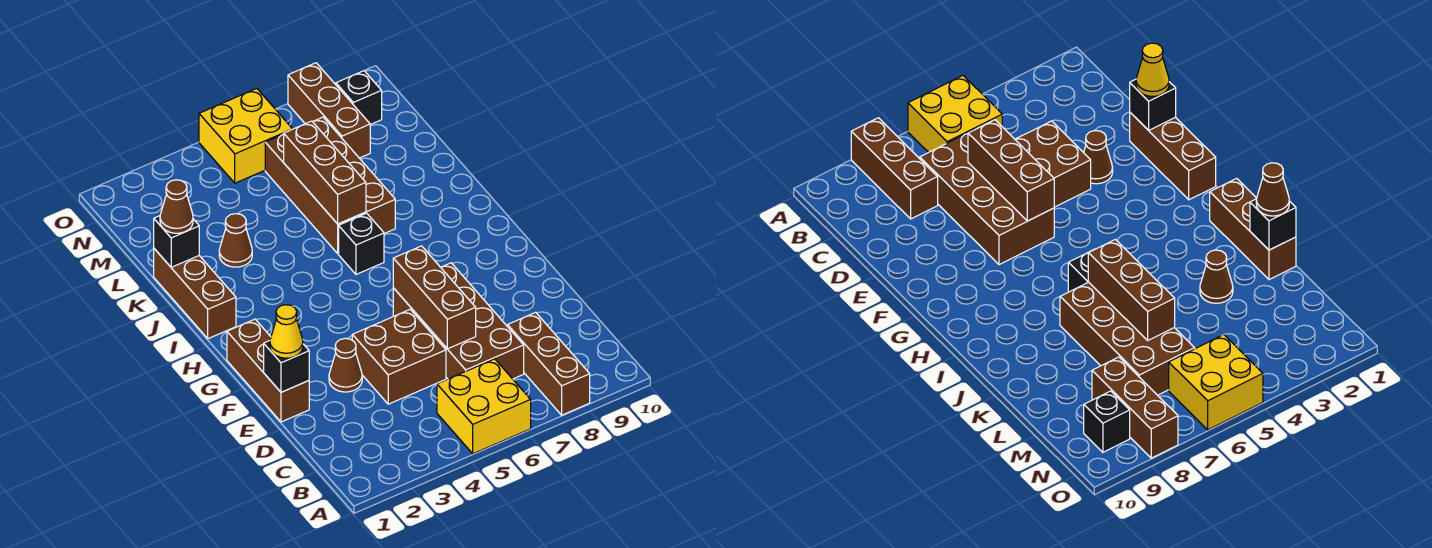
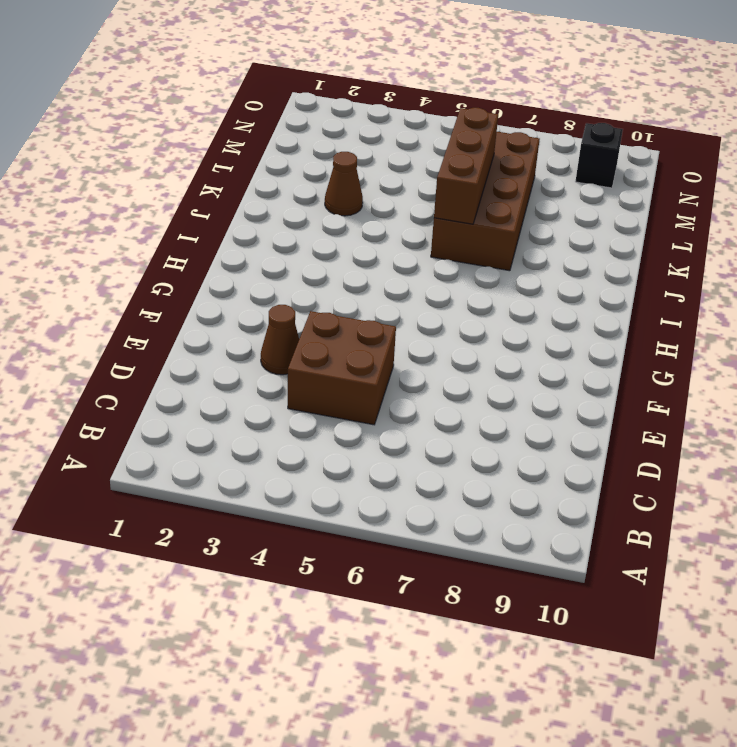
none -> yellow 2x2 brick [437,359,531,454]
none -> brown 1x3 brick [508,312,590,415]
none -> brown 2x4 brick [393,263,524,379]

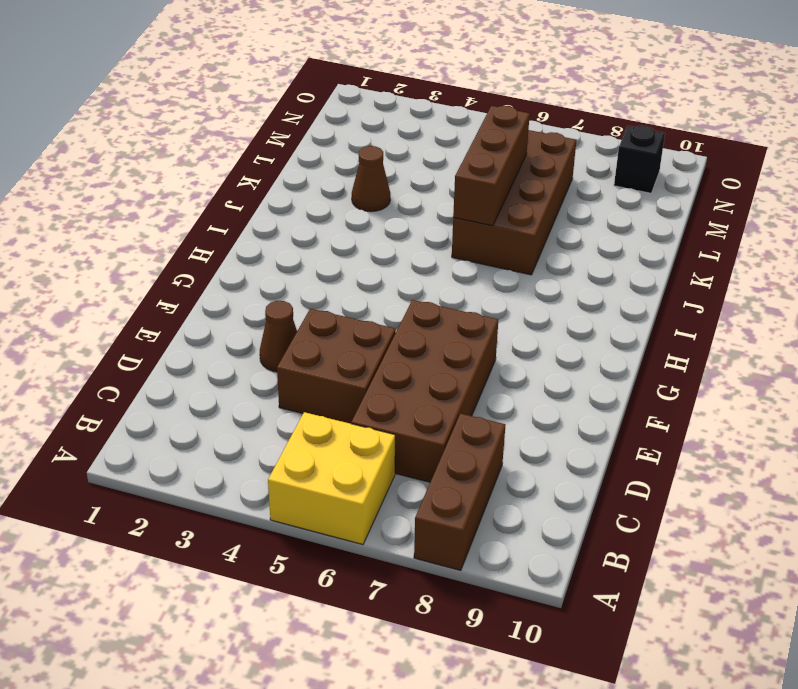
none -> brown 1x3 brick [227,319,309,422]
none -> brown 1x3 brick [154,249,236,339]
none -> black 1x1 brick [339,213,384,274]

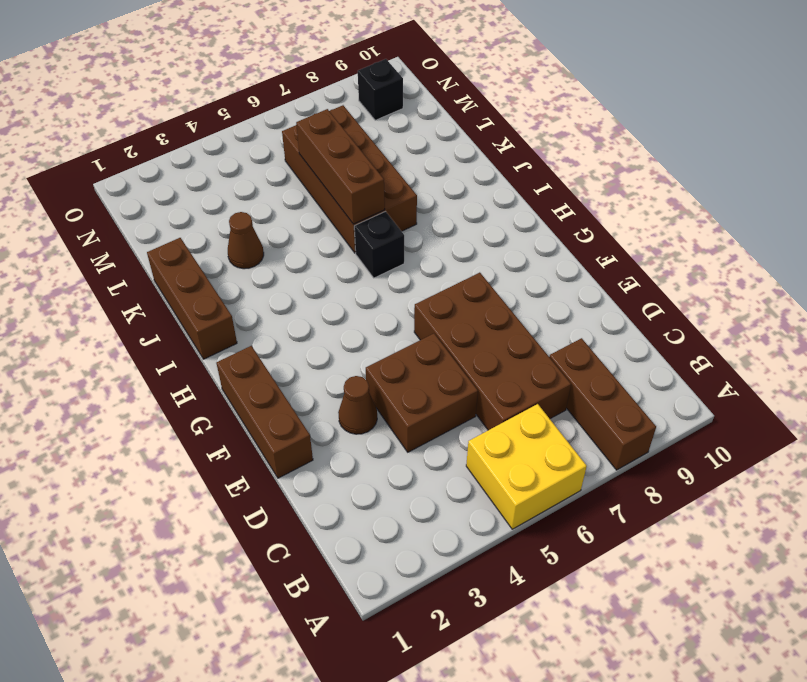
none -> brown 1x3 brick [288,63,370,158]
none -> yellow 2x2 brick [199,88,292,183]
none -> brown 1x3 brick [393,246,476,349]

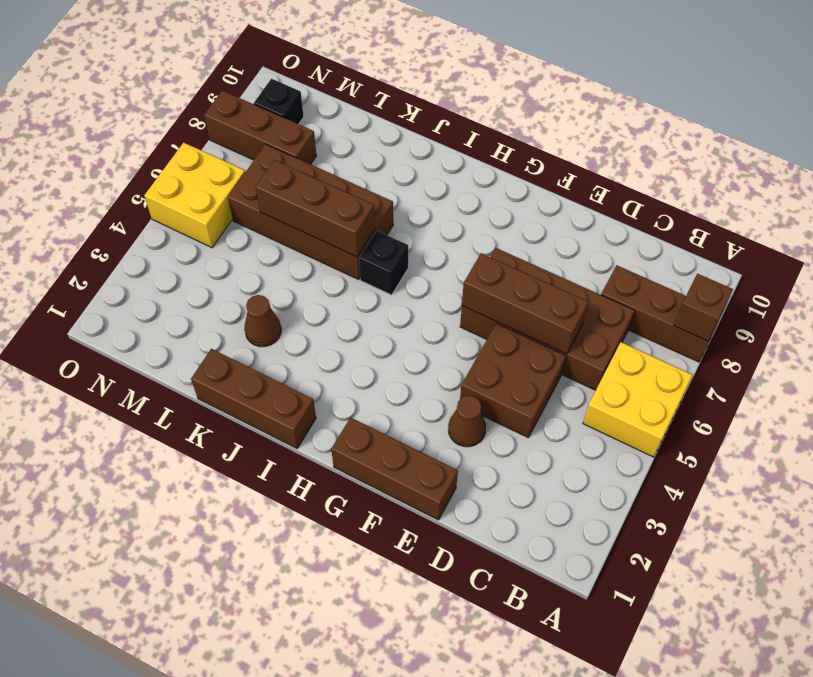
brown 1x1 brick [674,274,733,341] -> none
none -> black 1x1 brick [264,341,309,392]
none -> black 1x1 brick [154,216,199,267]
none -> yellow 1x1 cone [270,305,303,358]

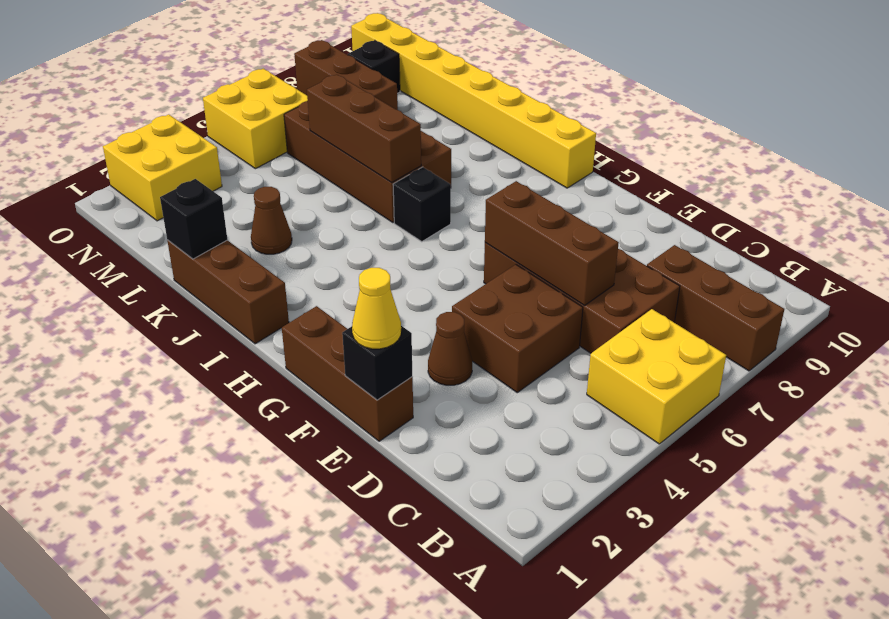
yellow 1x8 brick [351,13,596,188] -> none
yellow 2x2 brick [103,114,222,221] -> none
none -> brown 1x1 cone [160,180,193,233]

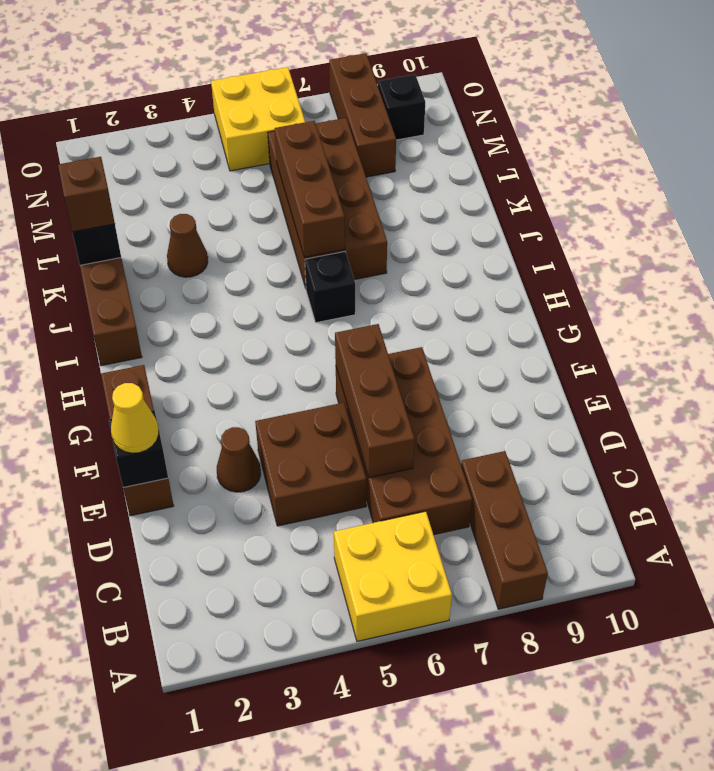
brown 1x1 brick [58,157,115,232] -> brown 1x1 cone [160,180,193,233]

